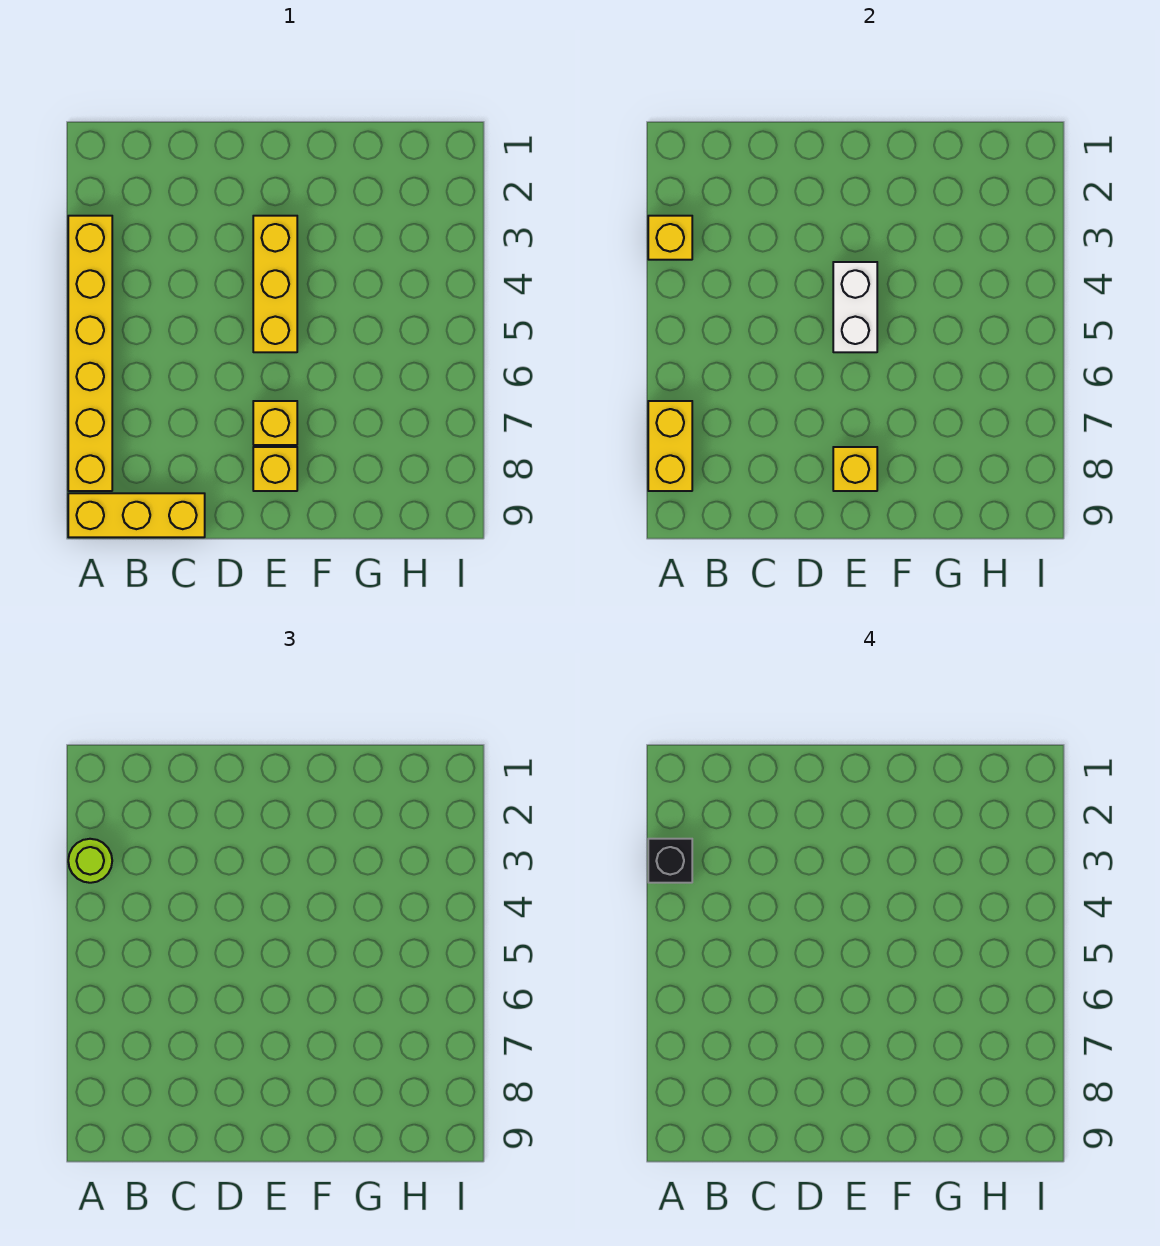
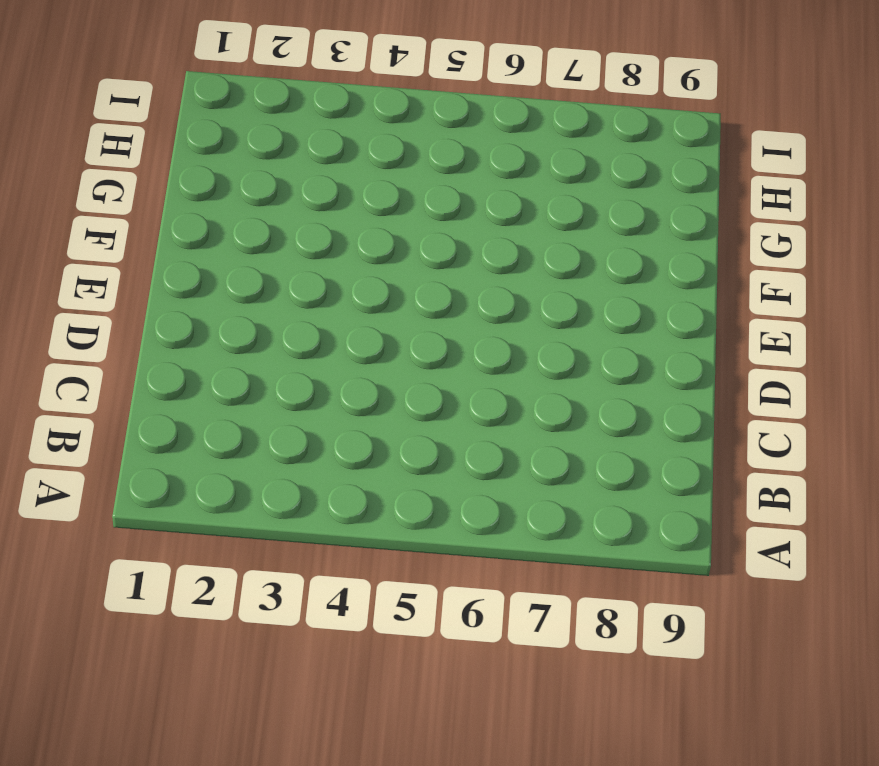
none -> yellow 1x6 brick [68,216,112,491]
none -> yellow 1x3 brick [68,493,205,537]

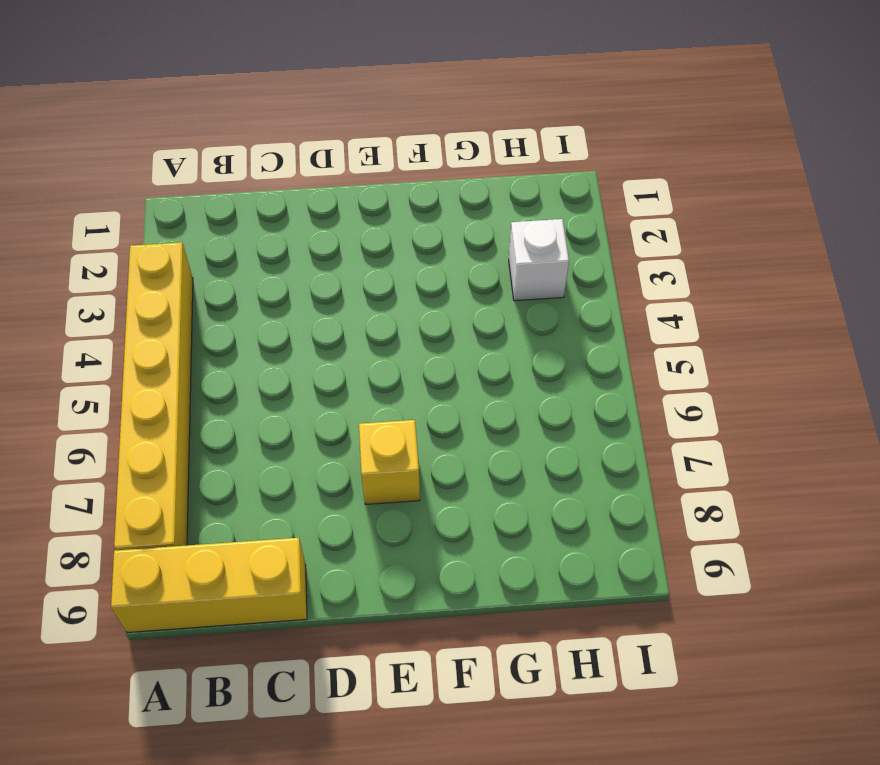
white 1x1 brick [509,219,569,301] -> none
none -> yellow 1x3 brick [253,216,297,352]
none -> yellow 1x1 brick [253,447,297,491]

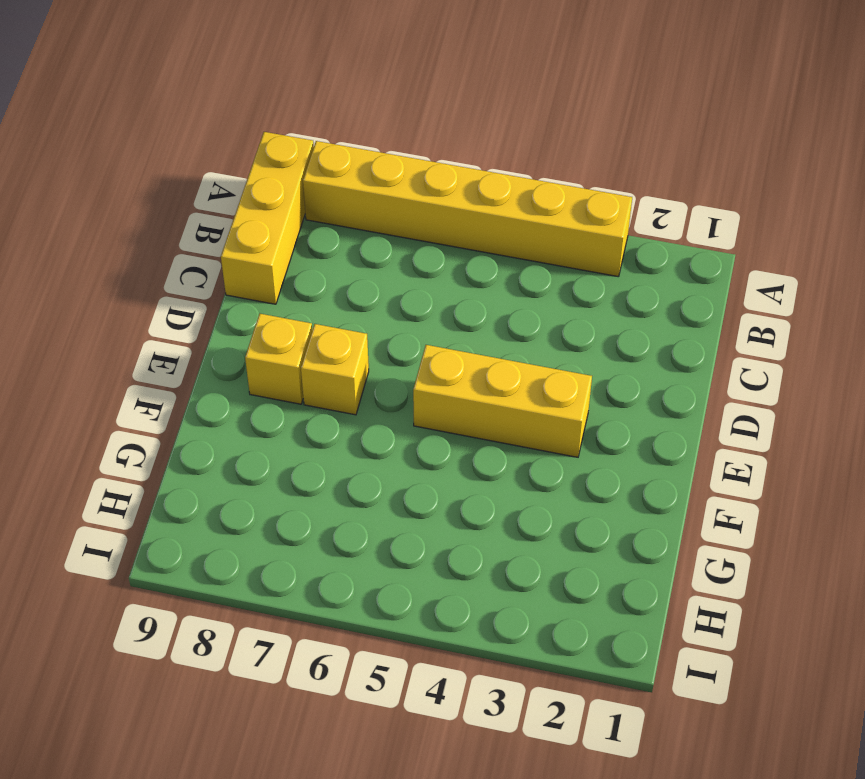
none -> yellow 1x1 brick [648,216,692,260]
none -> yellow 1x2 brick [648,401,692,491]

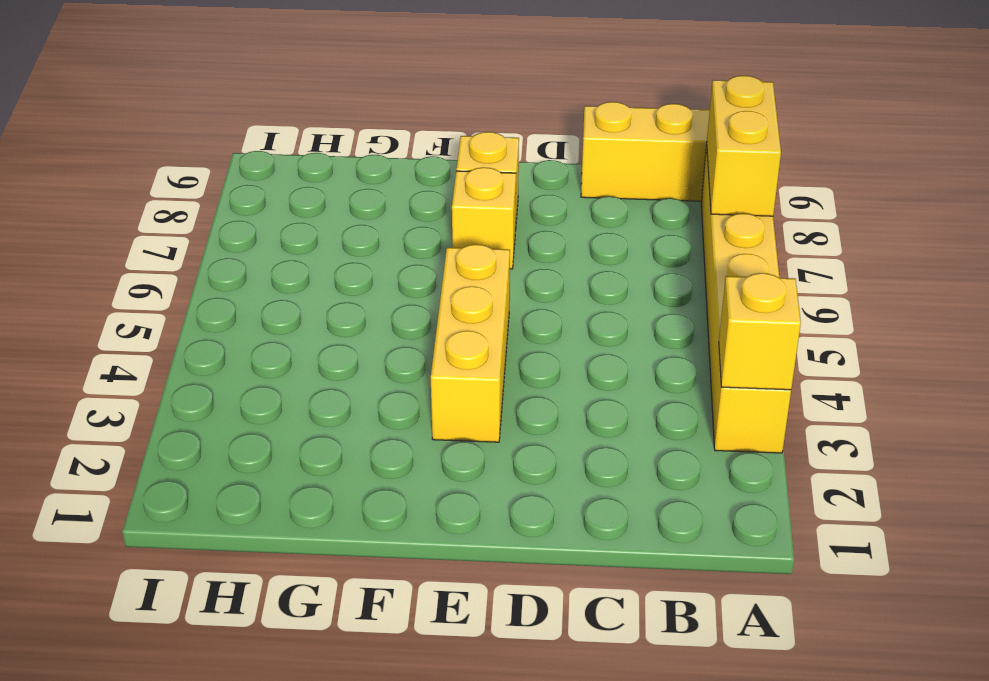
none -> white 1x2 brick [833,262,877,352]
none -> yellow 1x1 brick [833,447,877,491]

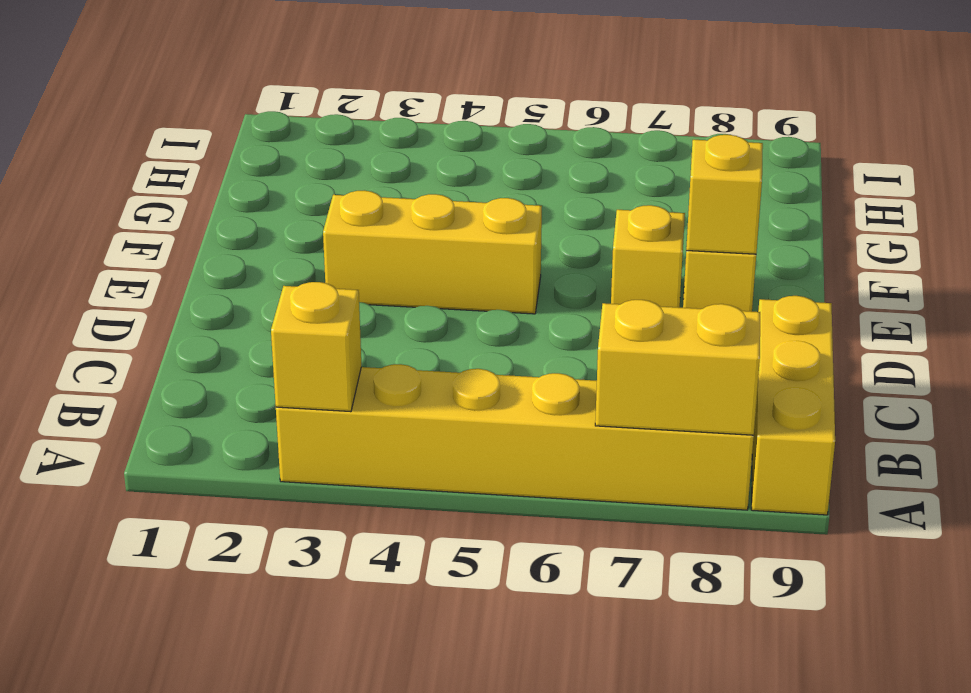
none -> white 1x2 brick [833,262,877,352]
none -> lime 1x1 round brick [68,839,112,883]

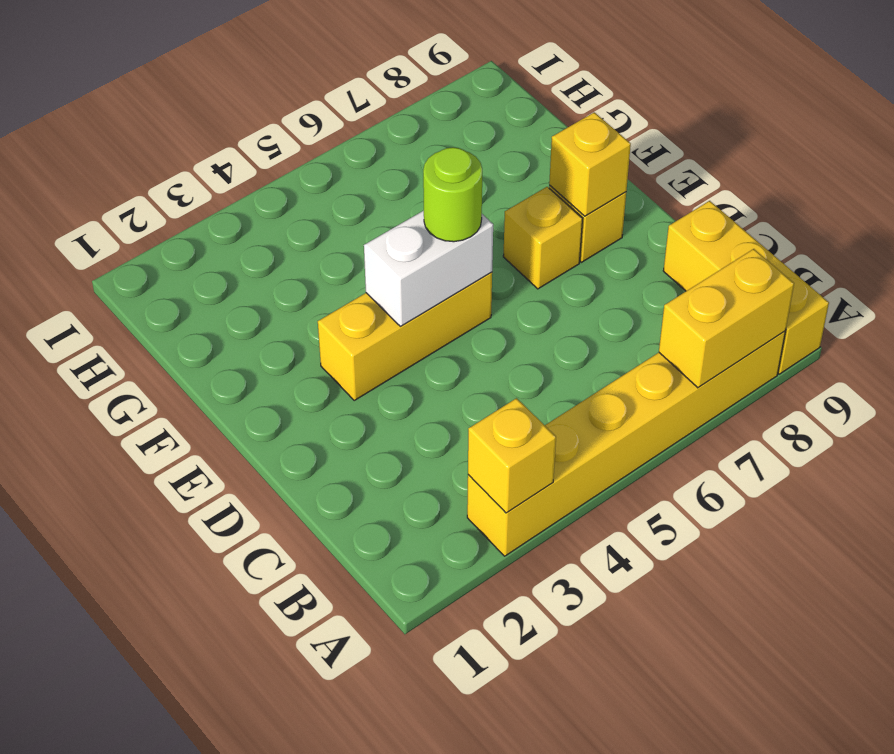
lime 1x1 round brick [423,147,482,242] -> lime 1x1 round brick moved to [68,839,112,883]
none -> black 1x1 brick [648,839,692,883]

